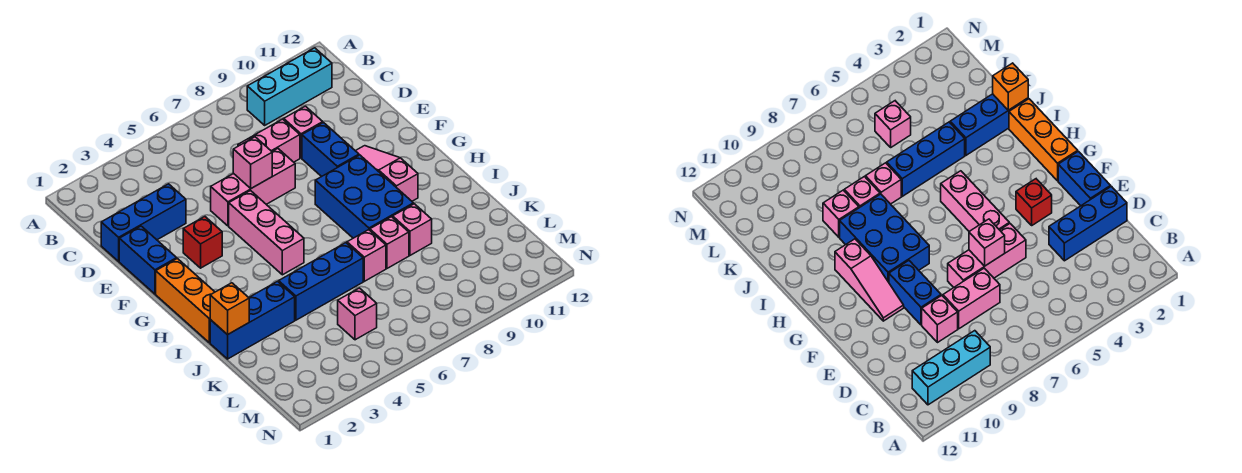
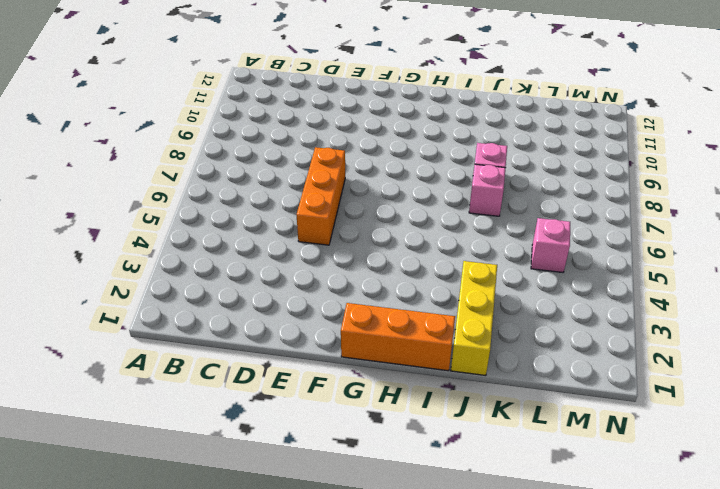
orange 1x3 brick [296,147,345,245] -> pink 1x3 brick [211,149,295,226]
yellow 1x3 brick [451,261,497,375] -> blue 1x3 brick [210,282,295,359]
none -> cyan 1x3 brick [247,48,332,125]
none -> blue 1x3 brick [101,184,186,261]
none -> pink 1x2 brick [238,119,300,162]

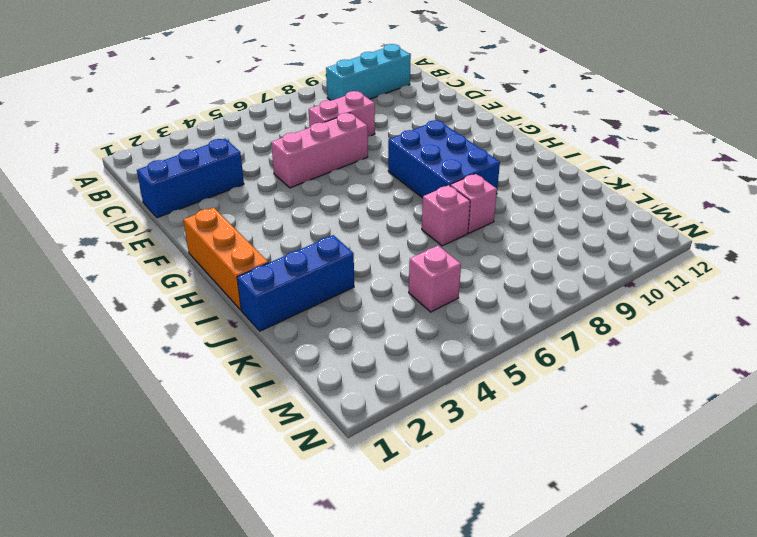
none -> pink 1x1 brick [284,106,323,158]
none -> blue 1x2 brick [119,226,177,294]
none -> blue 1x2 brick [302,123,359,177]

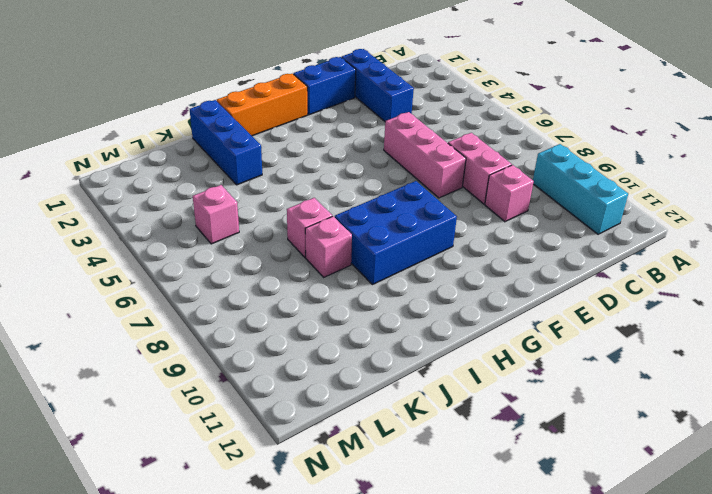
none -> blue 1x2 brick [302,123,359,177]
none -> red 1x1 brick [183,217,222,268]
none -> pink 1x3 brick [229,191,304,275]

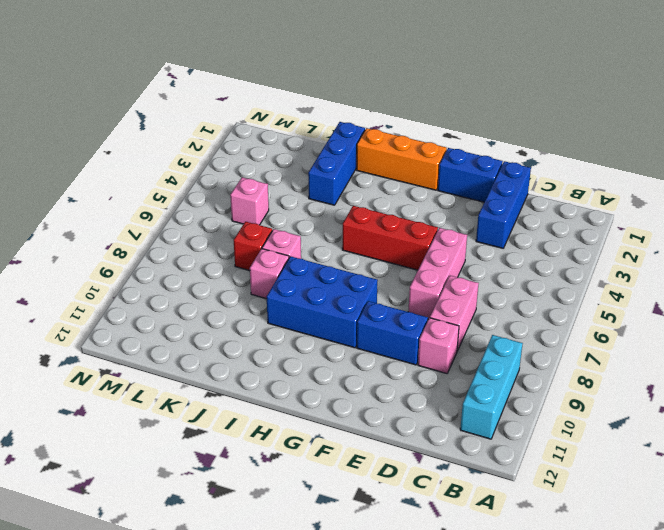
red 1x3 brick [342,206,438,270] -> pink 1x3 brick [229,191,304,275]
red 1x1 brick [234,222,272,271] -> red 1x1 brick moved to [183,217,222,268]
none -> pink 1x3 slope [356,146,418,201]
none -> blue 1x3 brick [279,243,363,320]
none -> pink 1x1 brick [393,204,432,255]

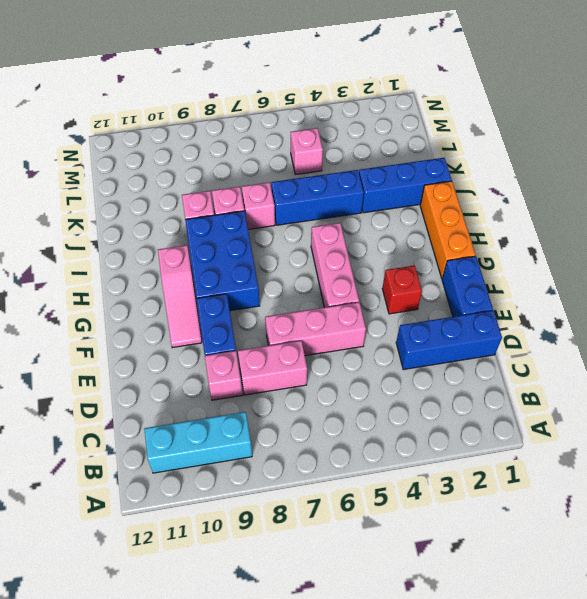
none -> pink 1x1 brick [233,137,272,188]
none -> orange 1x1 brick [210,283,249,335]

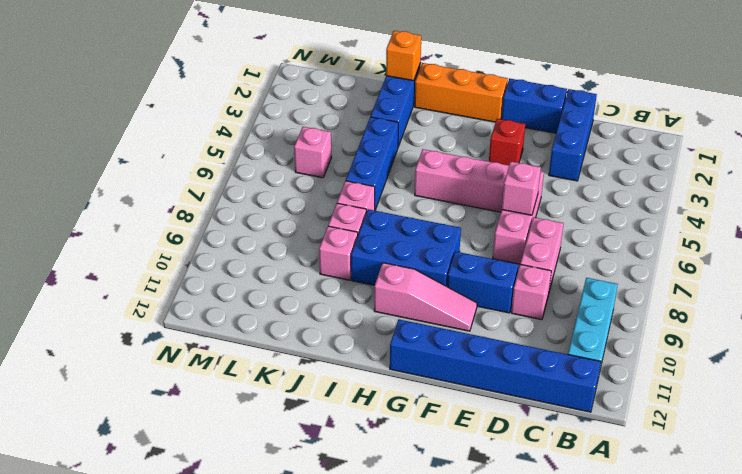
blue 1x6 brick [390,319,601,412] -> none

